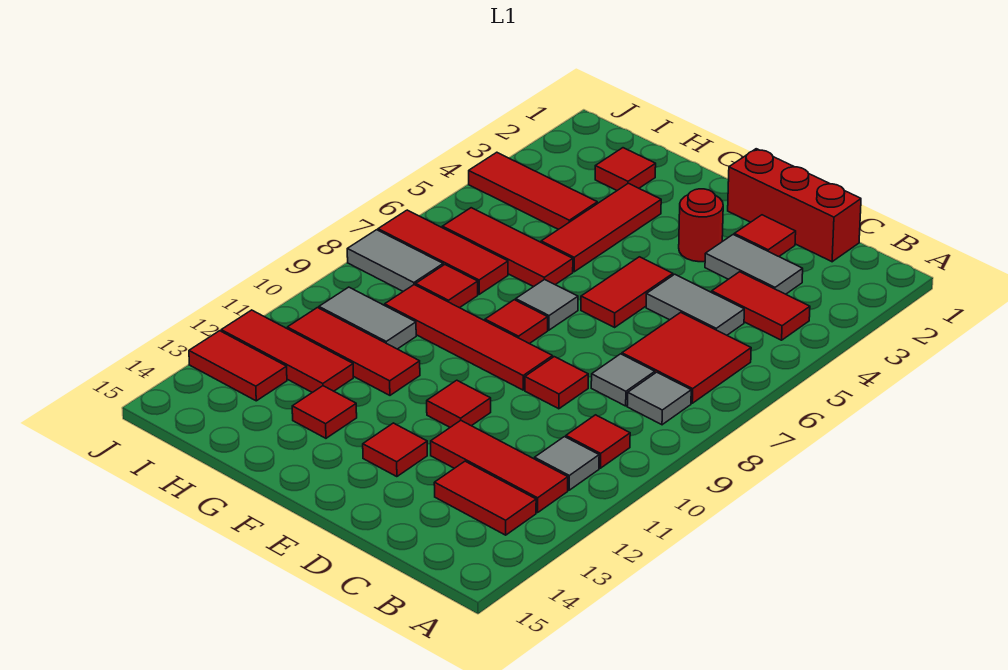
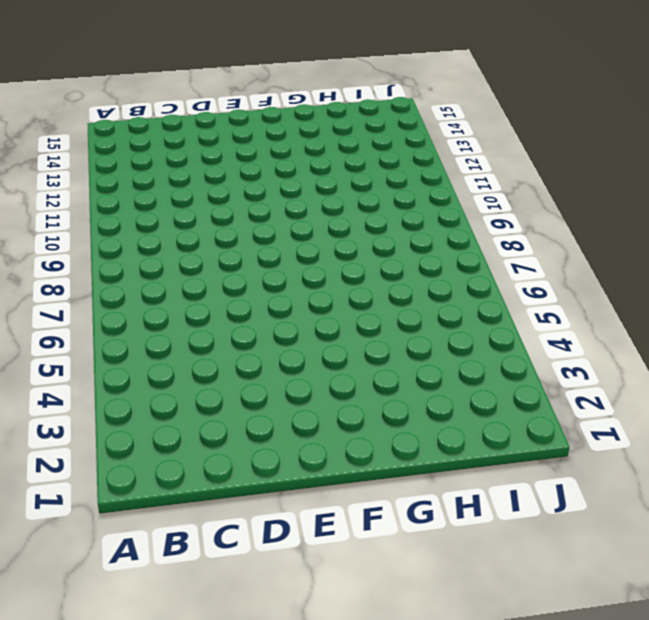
none -> red 1x2 tile [712,272,810,340]
none -> red 2x2 tile [622,312,751,403]
none -> grey 1x1 tile [627,372,691,425]
none -> red 1x1 tile [566,415,630,468]

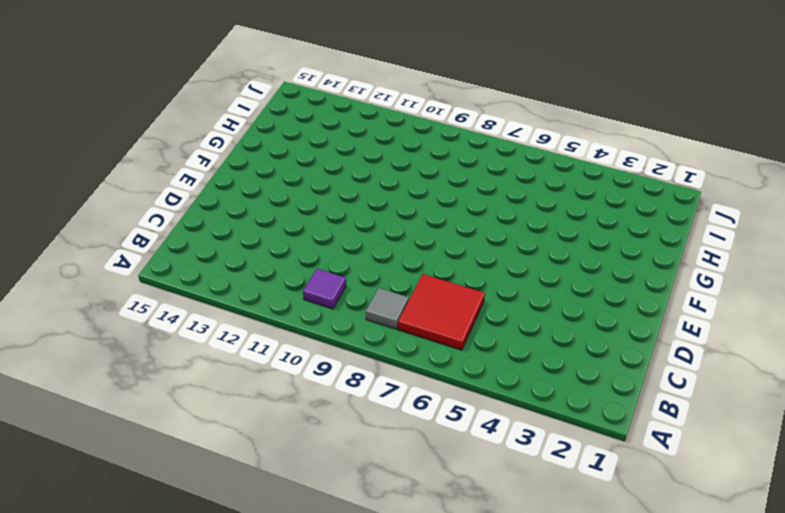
purple 1x1 tile [303,269,346,309] -> red 1x1 tile [566,415,630,468]
none -> red 1x2 tile [712,272,810,340]
none -> grey 1x1 tile [535,437,599,490]
none -> red 1x3 tile [431,420,568,513]
none -> red 1x2 tile [434,461,536,535]

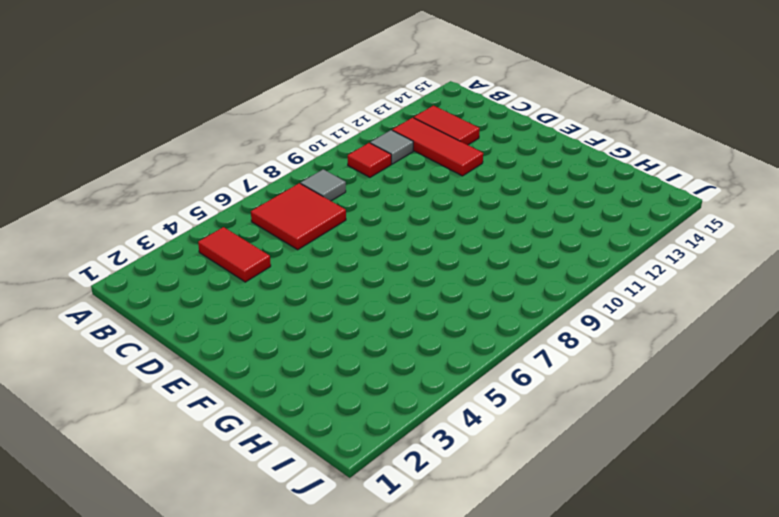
none -> red 1x3 brick [728,149,861,262]
none -> grey 1x2 tile [705,235,803,294]
none -> grey 1x2 tile [646,274,744,335]
none -> grey 1x1 tile [591,354,655,406]

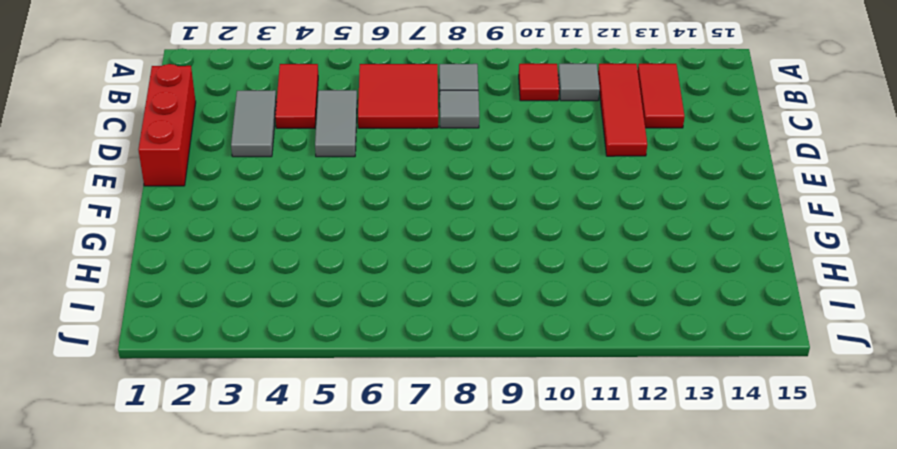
none -> red 1x1 tile [734,215,796,256]
none -> red 1x1 tile [525,357,588,409]
none -> red 1x1 round brick [679,189,723,262]
none -> red 1x2 tile [581,257,673,327]

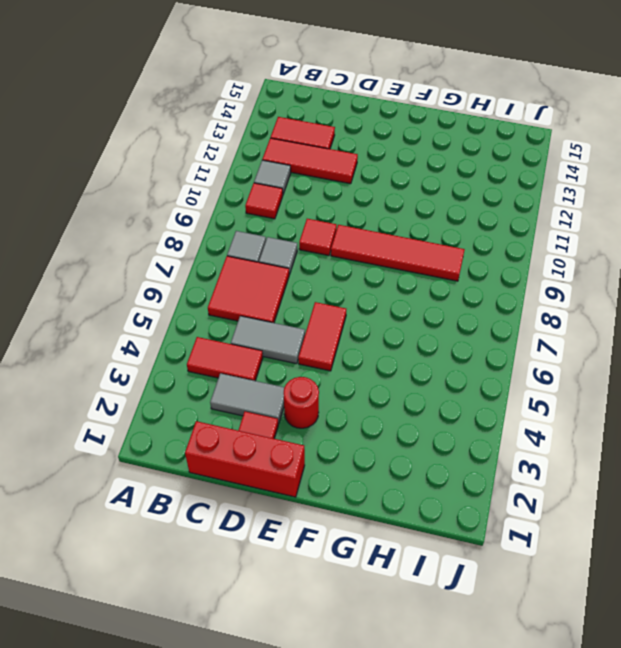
none -> red 1x1 tile [427,380,491,427]
none -> red 1x1 tile [363,423,427,477]
none -> grey 1x1 tile [516,279,578,330]
none -> red 1x1 tile [485,300,548,344]

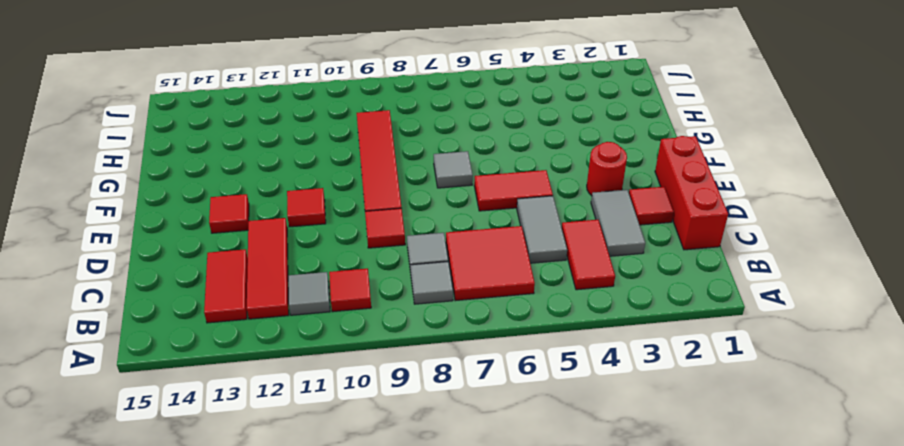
none -> red 1x1 tile [485,300,548,344]
none -> red 1x3 tile [541,183,661,272]
none -> red 1x3 tile [442,208,573,287]
none -> red 1x3 tile [287,308,420,395]

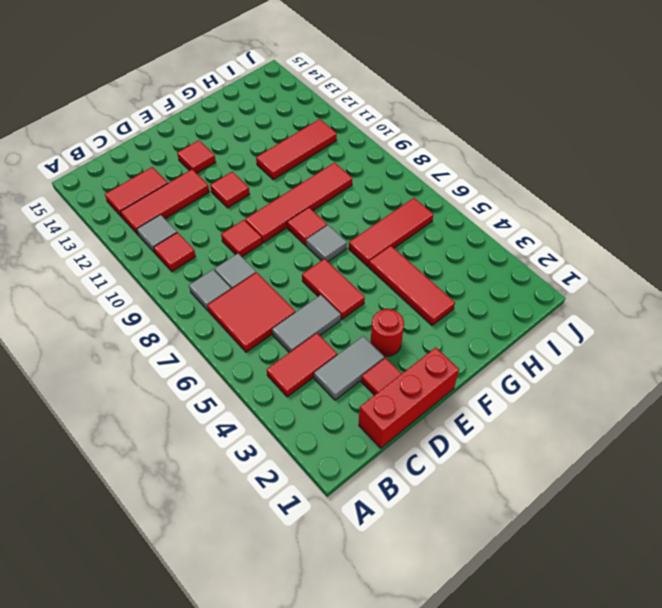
none -> red 1x1 tile [292,386,357,438]
none -> red 1x1 tile [595,148,656,190]
none -> red 1x3 tile [469,152,597,229]
none -> red 1x3 tile [378,210,508,294]

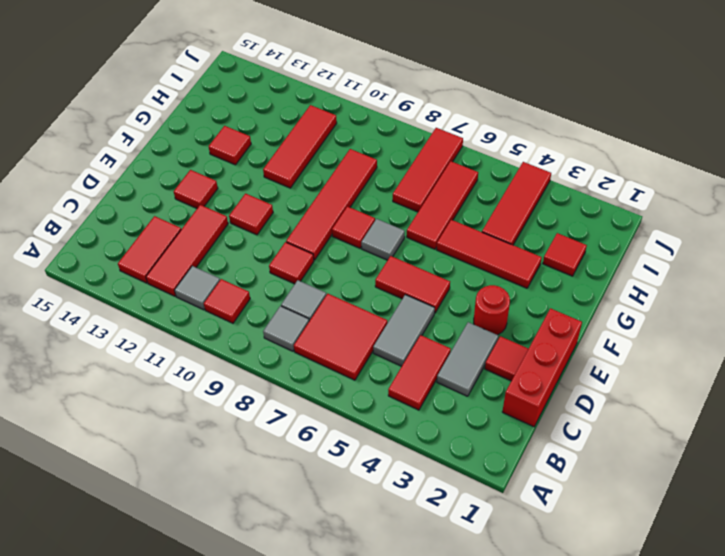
none -> red 1x1 tile [416,265,478,308]
none -> grey 1x2 tile [319,287,416,349]
none -> red 1x3 tile [221,310,353,393]
none -> grey 1x2 tile [347,230,443,291]

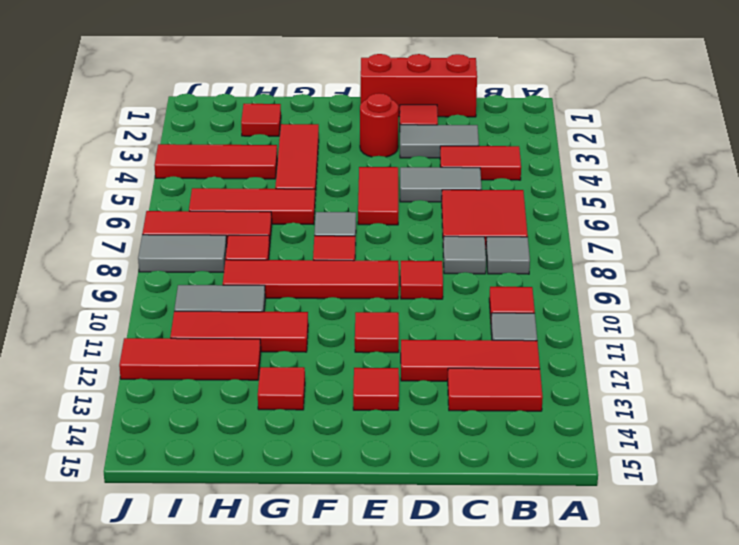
none -> red 1x2 tile [189,331,287,401]

